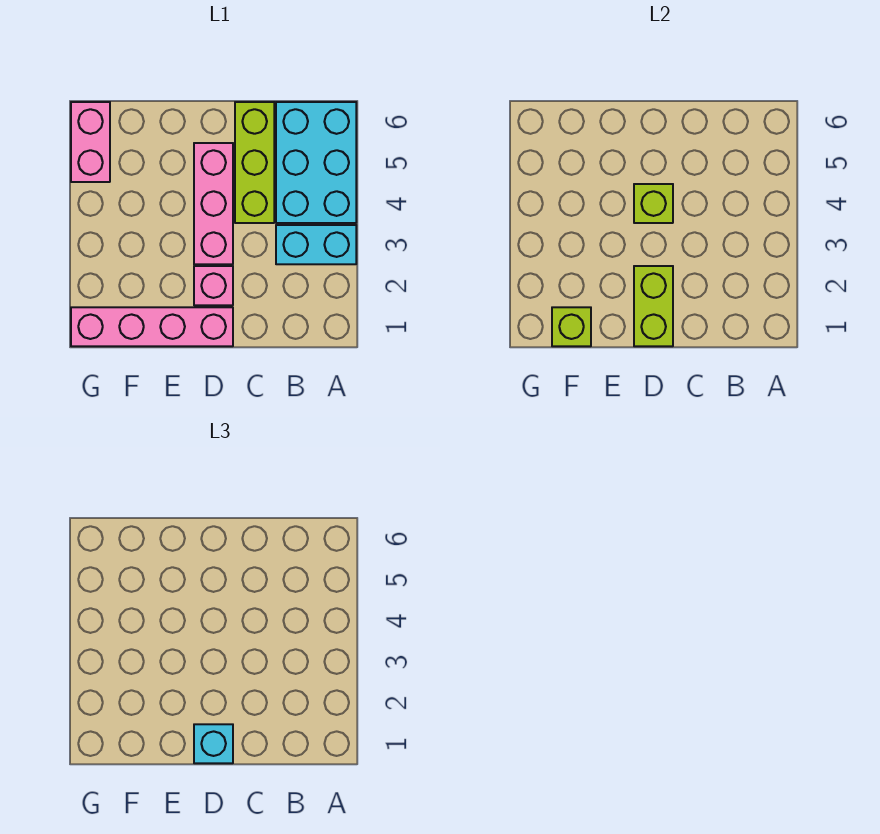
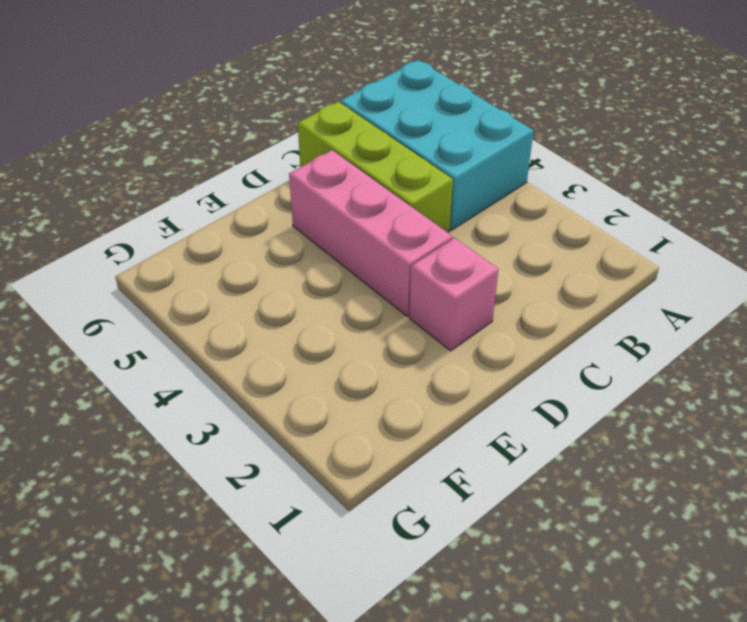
none -> cyan 1x2 brick [276,225,356,264]
none -> pink 1x4 brick [71,307,233,346]

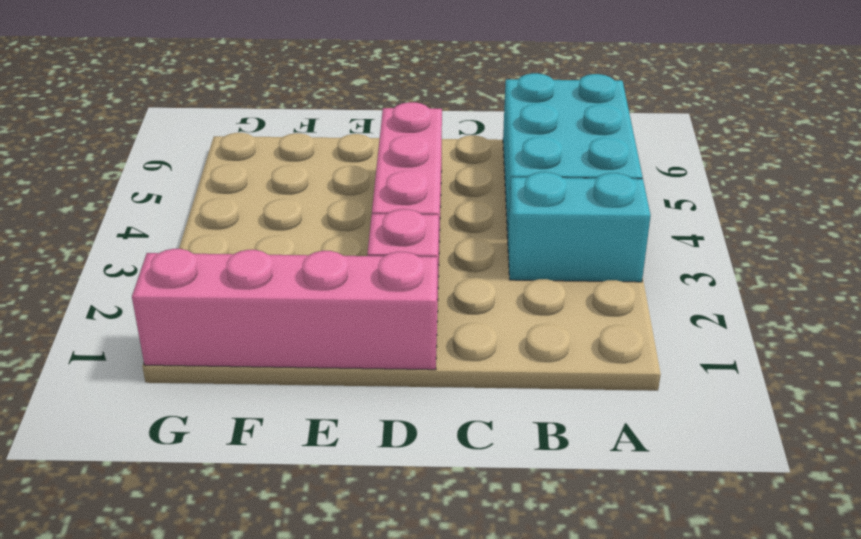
none -> lime 1x3 brick [235,102,274,223]
none -> pink 1x2 brick [71,102,110,182]

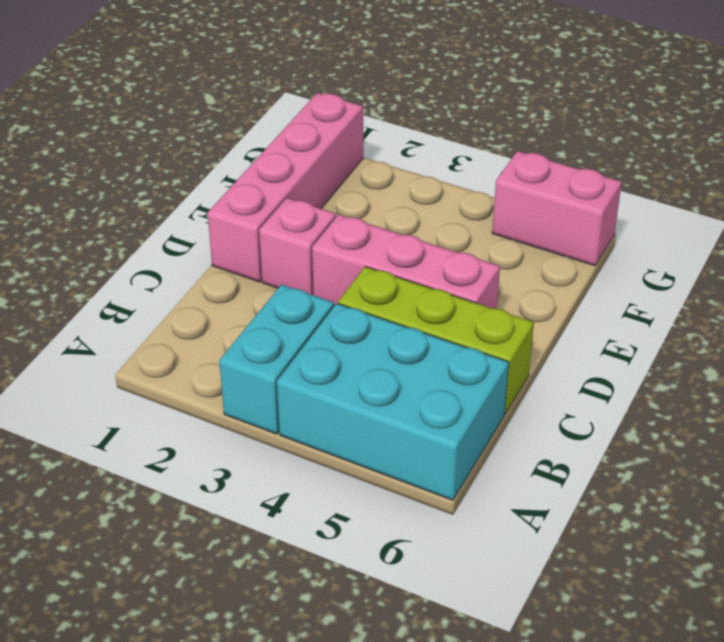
none -> lime 1x2 brick [634,266,673,346]
none -> lime 1x1 brick [634,184,673,223]

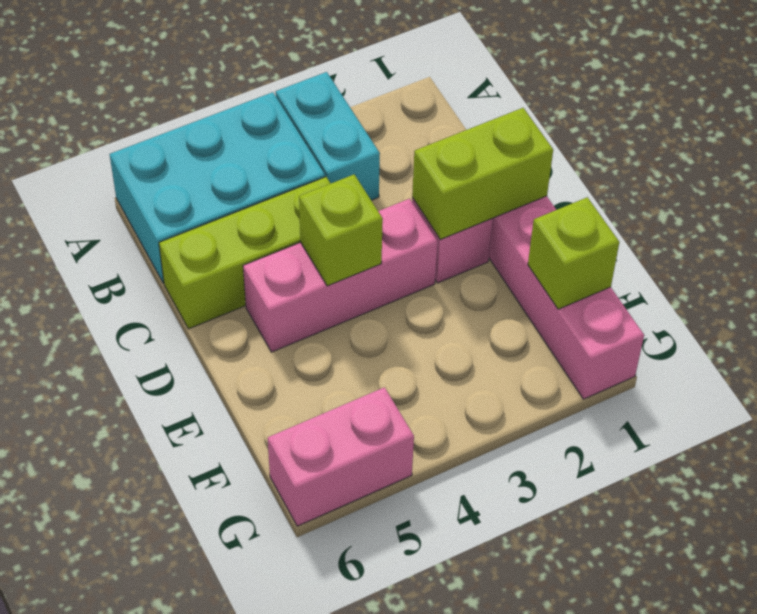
none -> cyan 1x1 brick [194,724,233,763]

